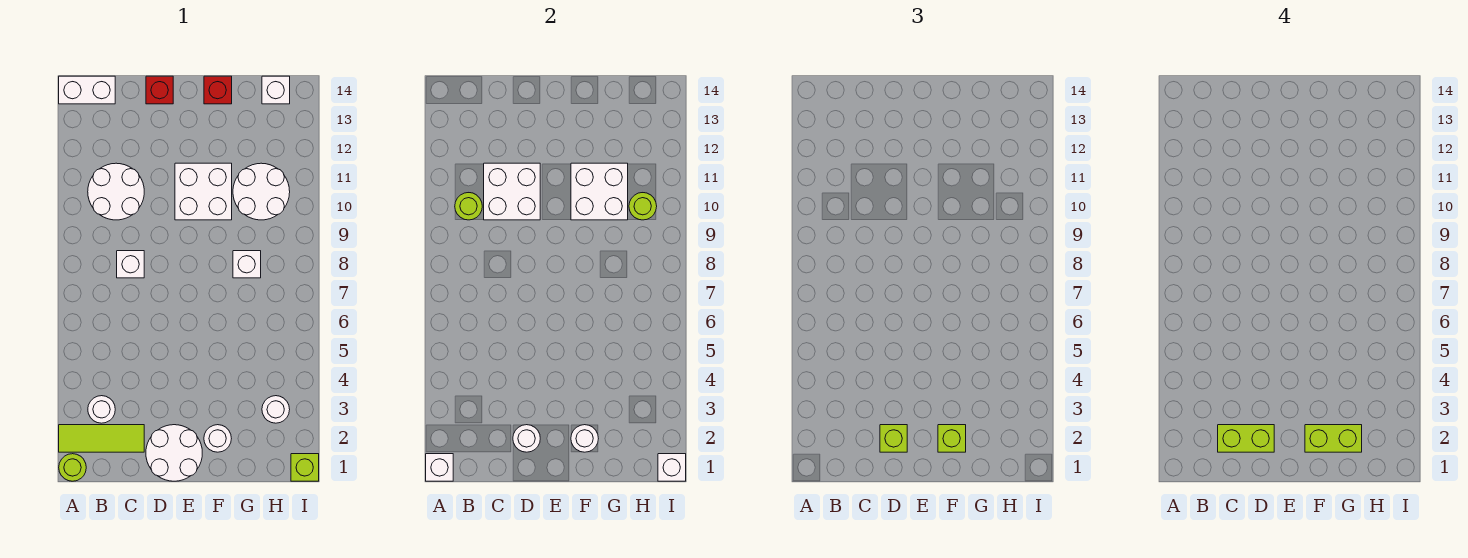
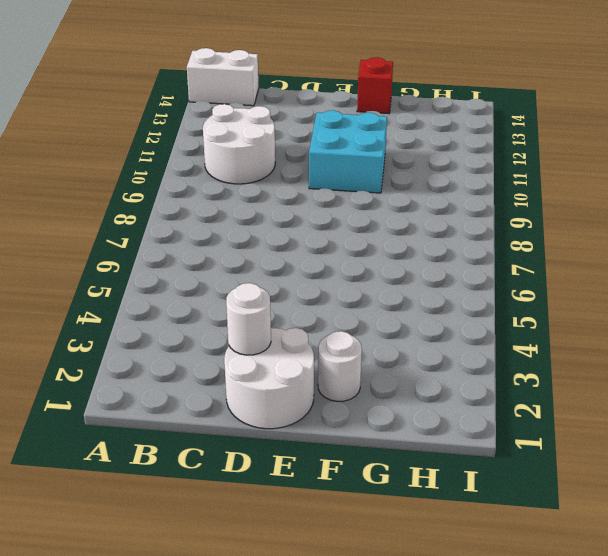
cyan 2x2 brick [309,110,387,193] -> white 2x2 brick [175,163,232,220]
none -> lime 1x1 round brick [59,454,86,481]
none -> lime 1x3 tile [59,425,144,452]
none -> white 1x1 round brick [88,396,115,423]

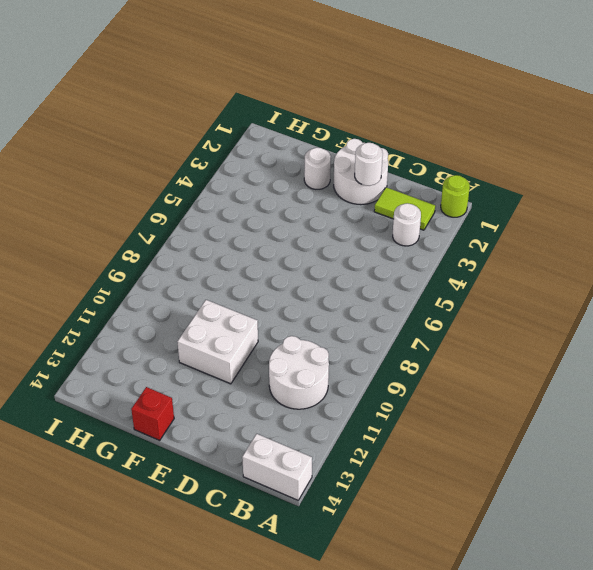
lime 1x2 tile [374,187,435,230] -> lime 1x3 tile [59,425,144,452]
none -> white 1x1 brick [117,251,144,278]
none -> red 1x1 brick [146,76,173,104]
none -> white 1x1 brick [233,251,261,278]

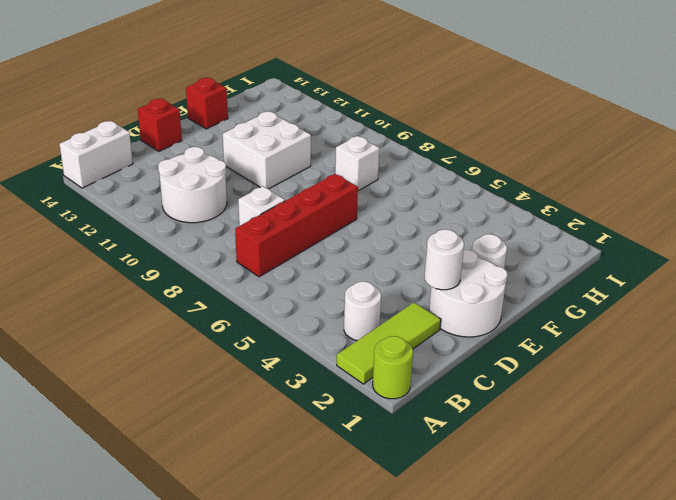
red 1x4 brick [235,174,358,277] -> none
none -> white 2x2 round brick [233,163,290,220]
none -> white 1x1 round brick [262,396,290,423]
none -> white 1x1 brick [262,76,290,104]

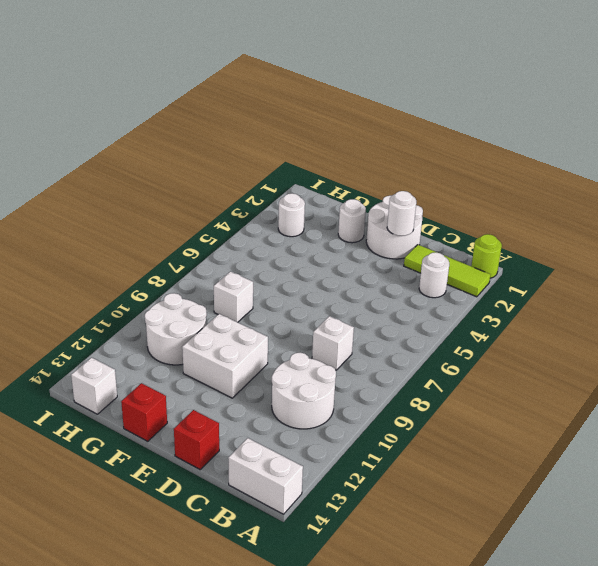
none -> lime 1x1 brick [291,454,319,481]
none -> white 1x1 brick [426,454,453,481]
none -> lime 1x1 round brick [455,193,482,220]

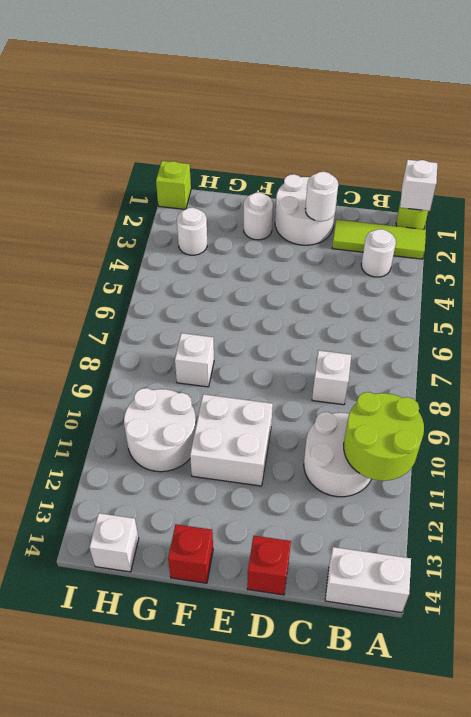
lime 2x2 round brick [344,392,424,481] -> lime 1x1 round brick [455,193,482,220]
none -> white 2x2 brick [484,163,540,220]
none -> white 1x1 round brick [571,425,598,452]
none -> white 2x2 brick [571,163,628,220]

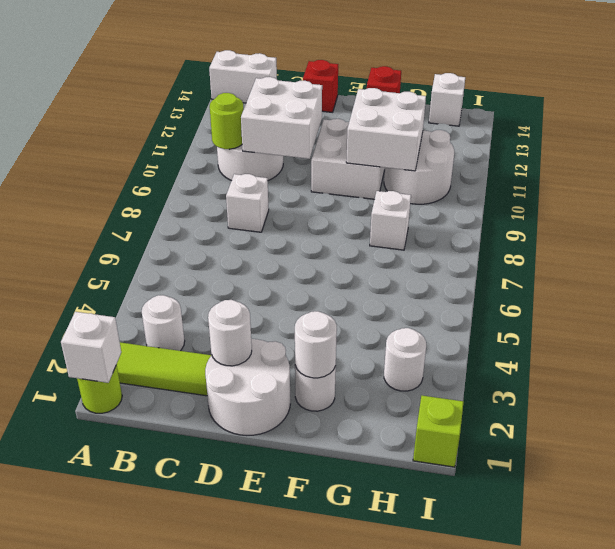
none -> lime 1x1 round brick [629,193,657,220]
none -> white 1x1 brick [658,454,686,481]
none -> lime 1x1 brick [880,425,907,452]

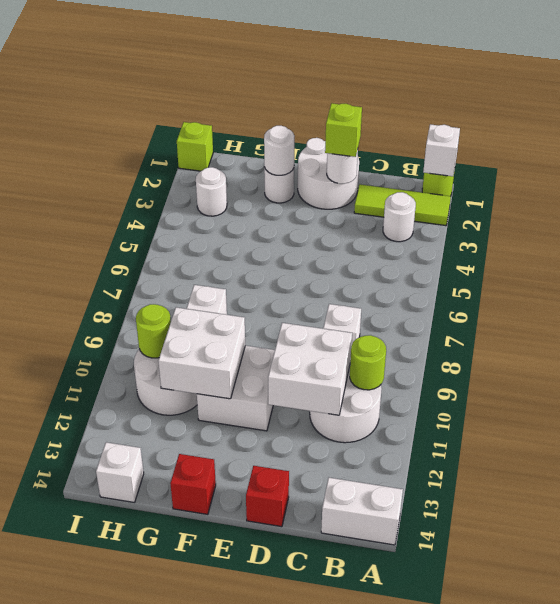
none -> white 1x1 brick [658,454,686,481]
none -> lime 1x1 brick [938,425,966,452]
none -> lime 1x2 brick [1218,425,1274,452]

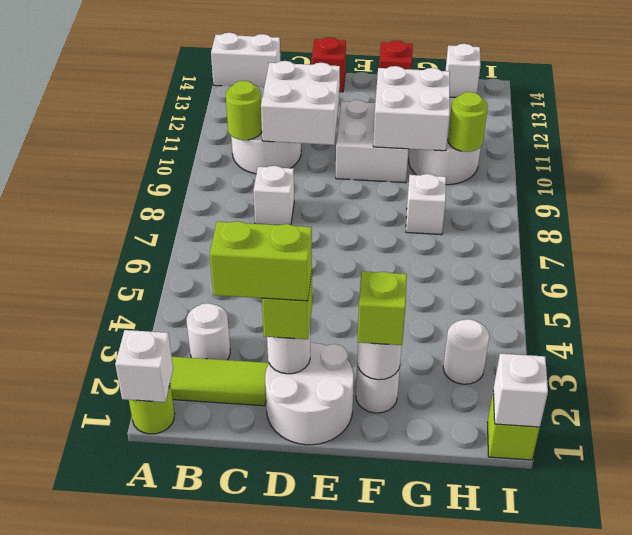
none -> lime 1x2 brick [1305,425,1362,452]

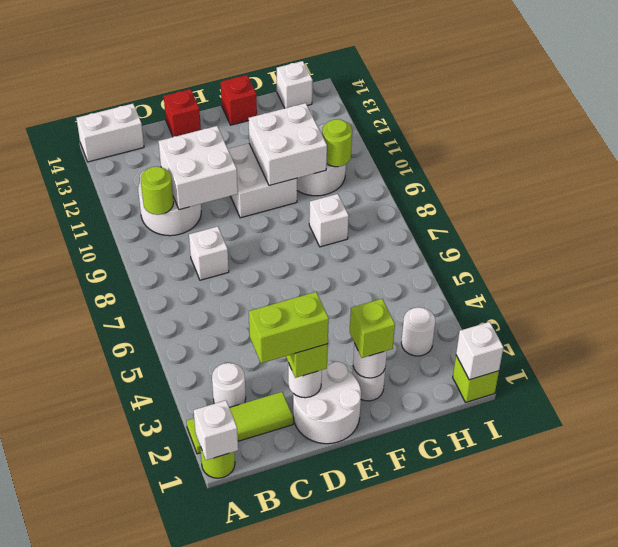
none -> lime 1x2 brick [1305,425,1362,452]

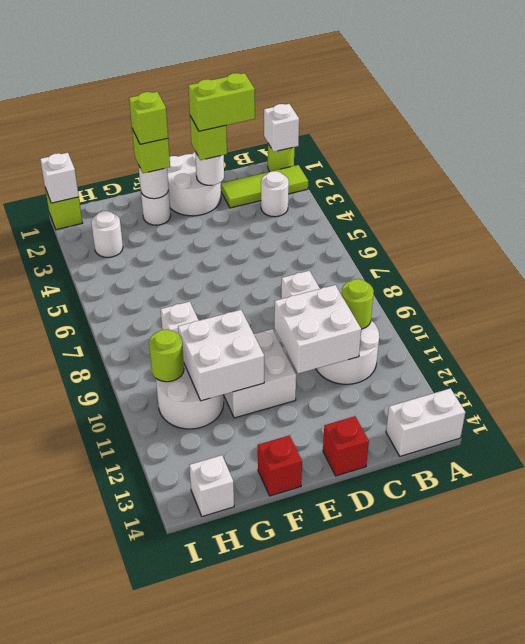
lime 1x1 brick [129,92,168,144] -> lime 1x2 brick [1305,425,1362,452]

